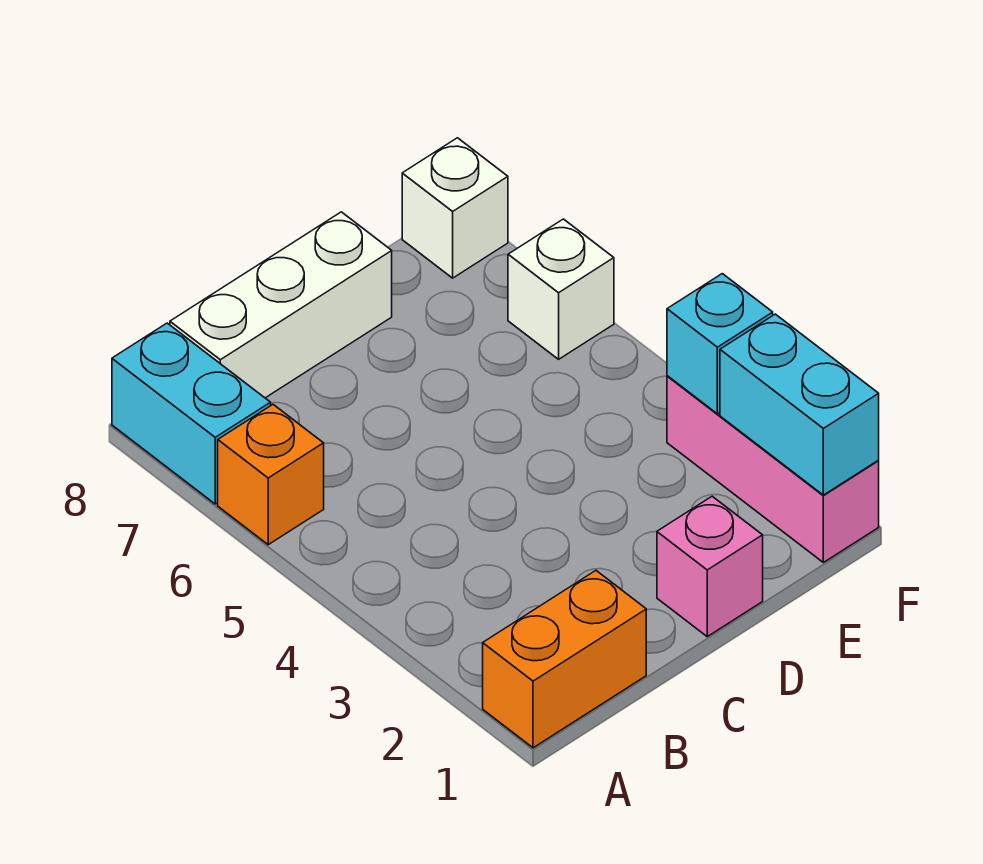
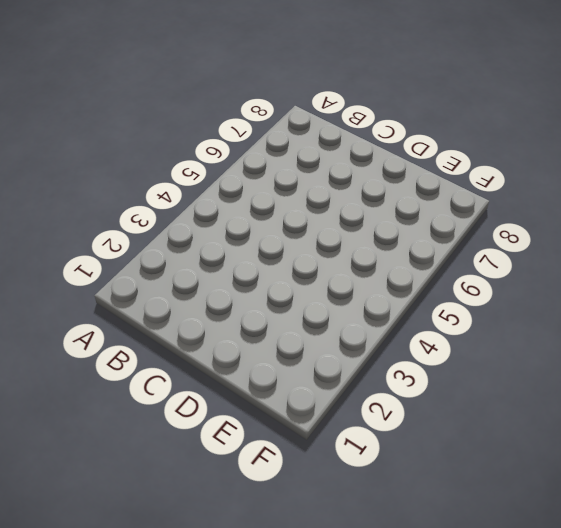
none -> orange 1x2 brick [483,571,646,748]
none -> orange 1x1 brick [218,405,324,545]

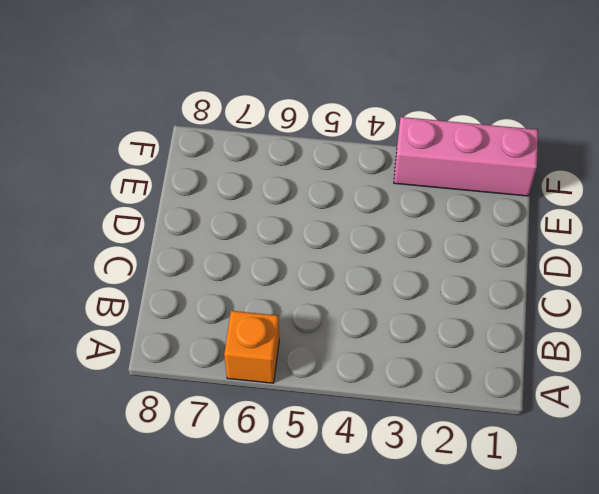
none -> orange 1x2 brick [483,571,646,748]
none -> cyan 1x2 brick [112,323,271,504]

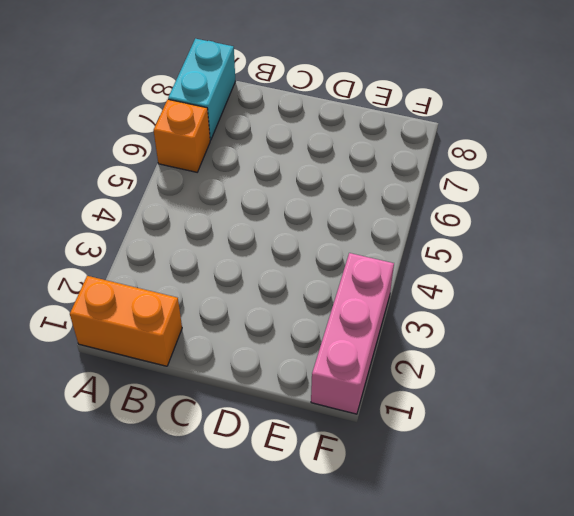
none -> white 1x3 brick [170,212,392,398]
none -> pink 1x1 brick [657,496,763,636]

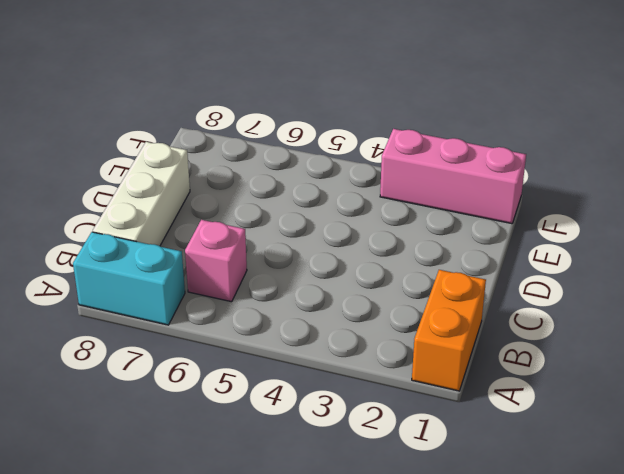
pink 1x1 brick [185,220,247,302] -> pink 1x1 brick moved to [657,496,763,636]
none -> orange 1x1 brick [218,405,324,545]
none -> white 1x1 brick [508,219,614,359]

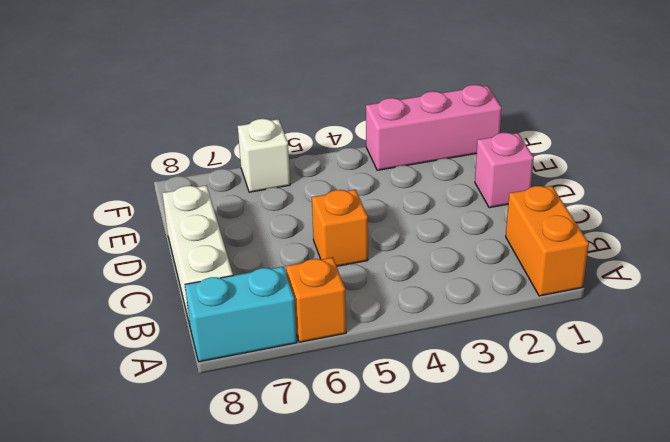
orange 1x1 brick [312,189,368,266] -> none
none -> white 1x1 brick [402,138,508,278]
none -> cyan 1x2 brick [720,314,879,495]

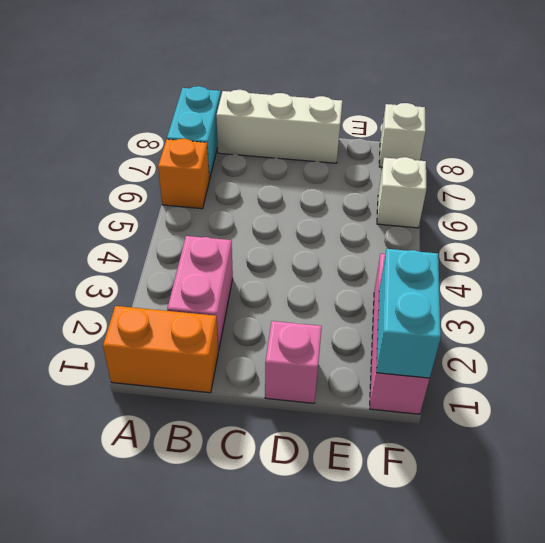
pink 1x2 brick [167,236,233,351] -> none
none -> cyan 1x1 brick [667,274,773,414]

